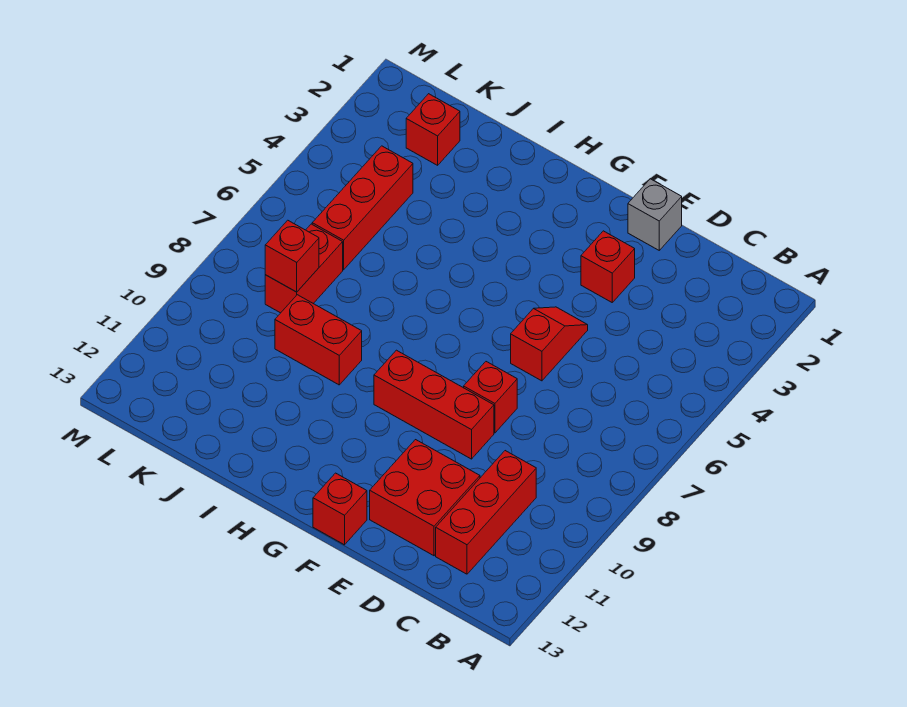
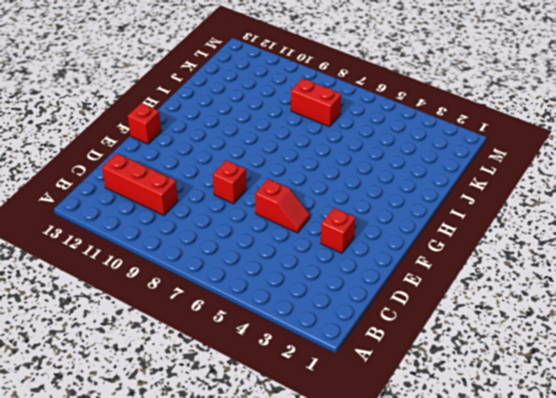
none -> red 2x2 brick [370,440,480,556]
none -> grey 1x1 brick [628,179,682,250]
none -> red 1x3 brick [374,350,494,459]

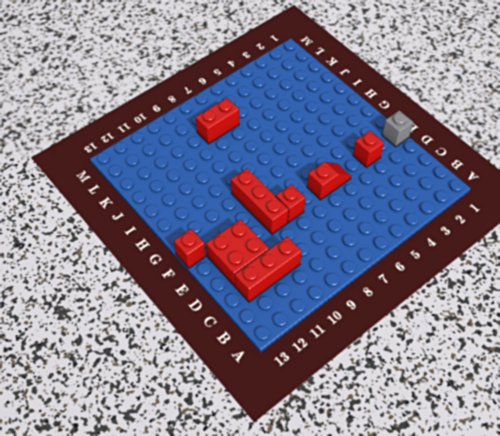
none -> red 1x2 brick [275,295,362,385]
none -> red 1x1 brick [406,94,460,165]
none -> red 1x3 brick [312,146,413,270]

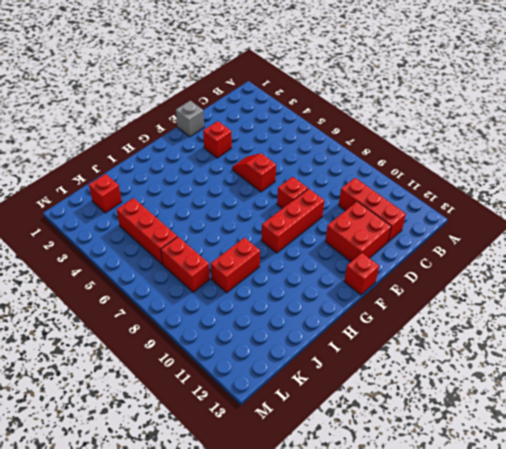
none -> red 1x1 brick [265,220,319,292]

